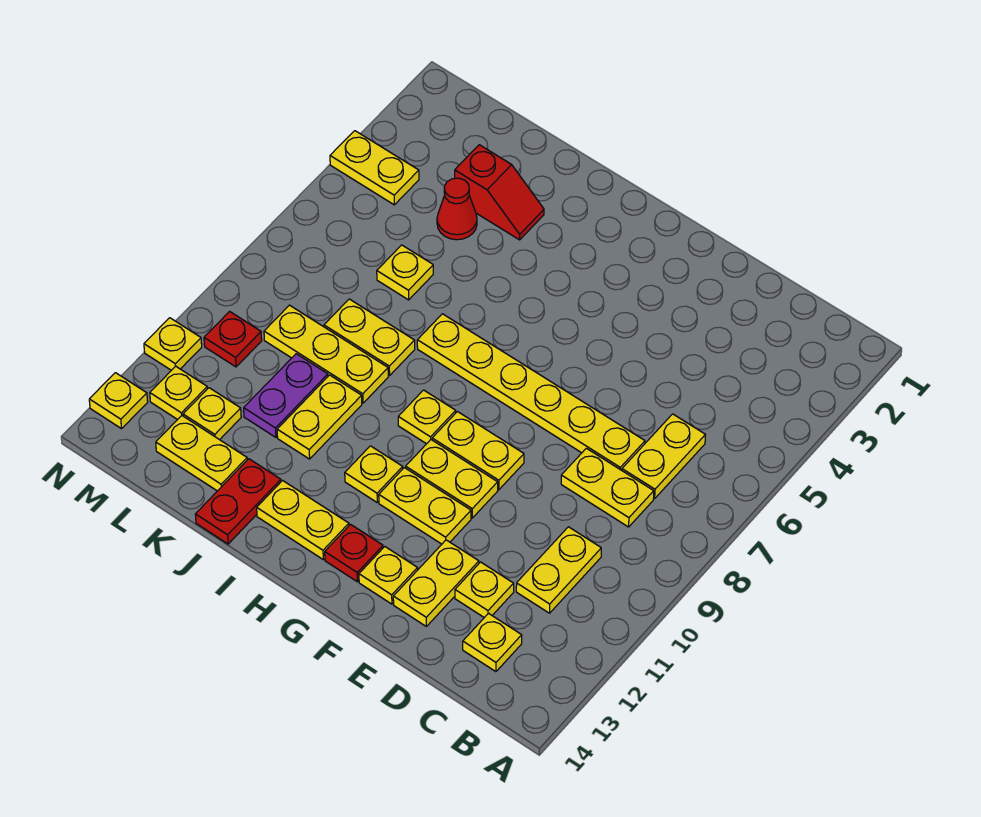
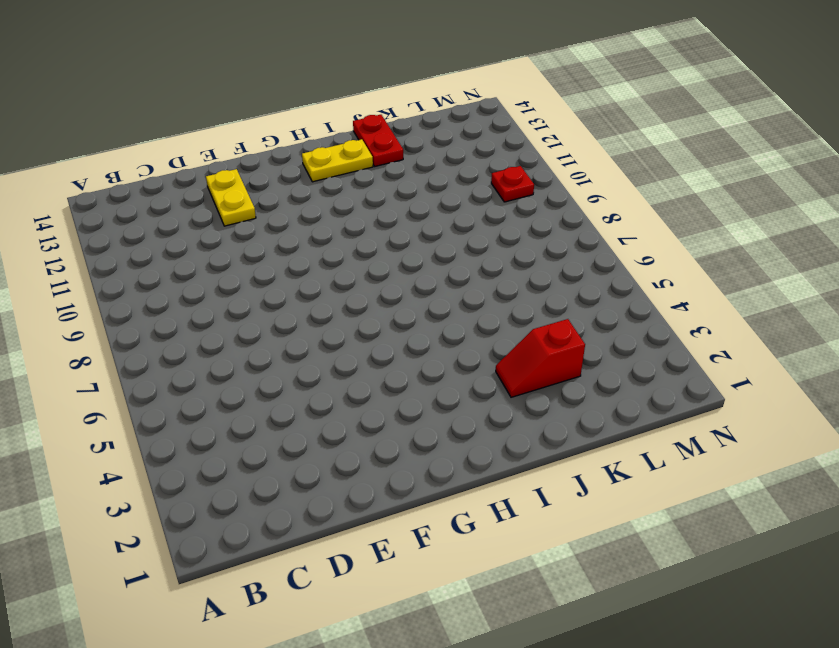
none -> yellow 1x2 plate [622,414,705,499]
none -> yellow 1x2 plate [561,448,654,527]
none -> yellow 1x2 plate [516,527,601,613]
none -> yellow 1x1 plate [463,613,522,672]

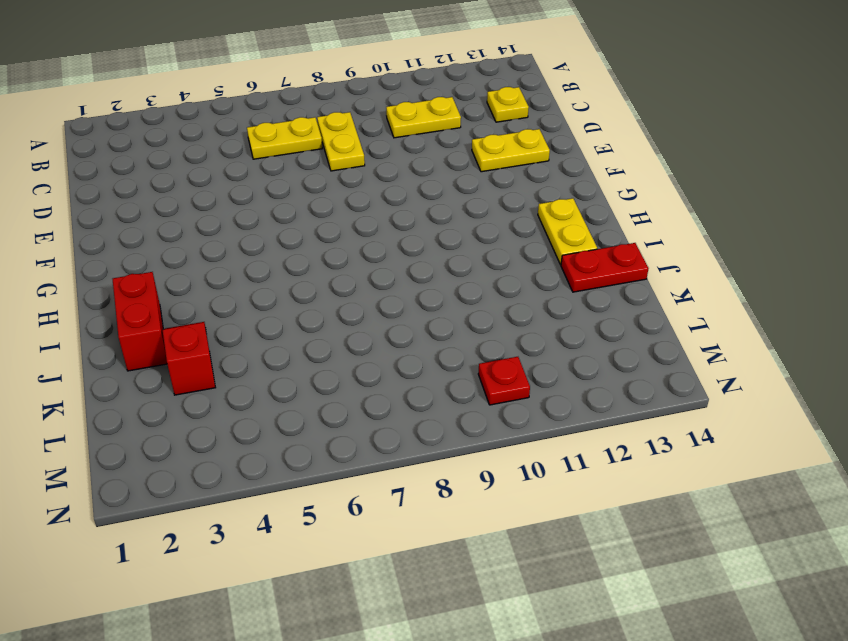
red 1x2 brick [113,272,167,371] -> none
none -> yellow 1x6 plate [417,314,645,470]
none -> yellow 1x1 plate [455,562,514,618]
none -> yellow 1x2 plate [432,412,524,490]
none -> yellow 1x2 plate [406,440,498,518]

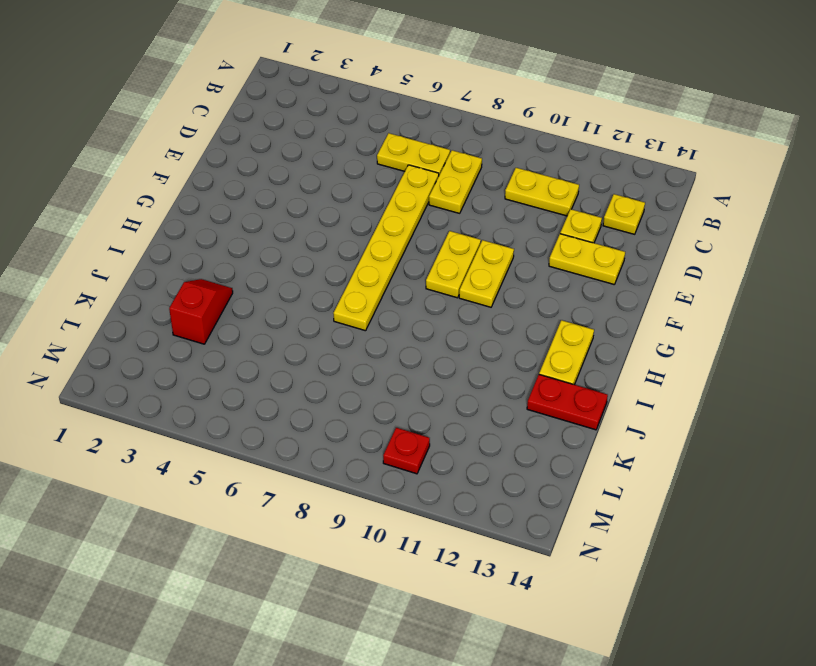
none -> yellow 1x2 plate [379,468,471,544]
none -> yellow 1x1 plate [359,547,418,604]
none -> red 1x1 plate [325,524,383,582]
none -> yellow 1x1 plate [398,390,456,444]

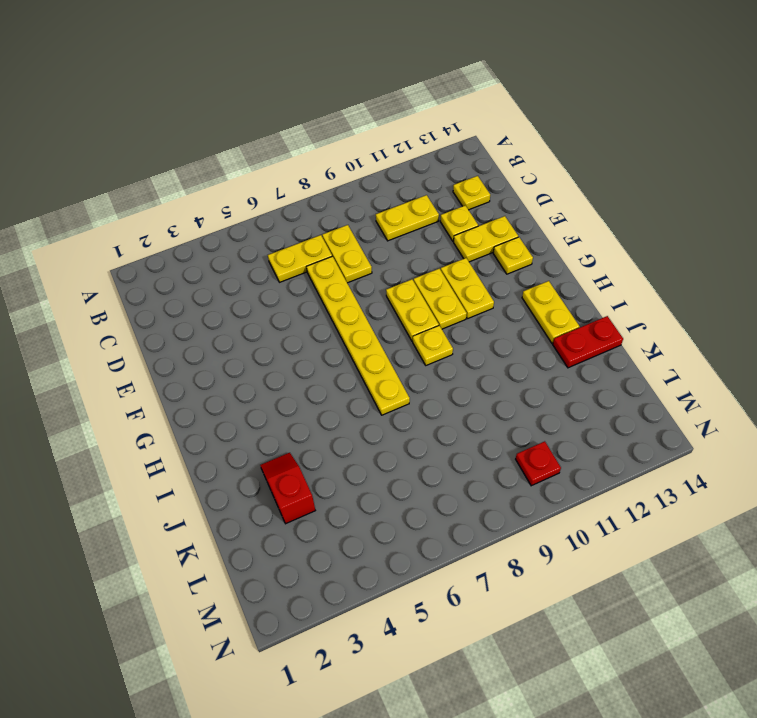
none -> red 1x1 plate [325,524,383,582]
none -> yellow 1x1 plate [345,446,403,502]
none -> yellow 1x2 plate [324,299,415,376]
none -> yellow 1x3 plate [264,305,388,403]

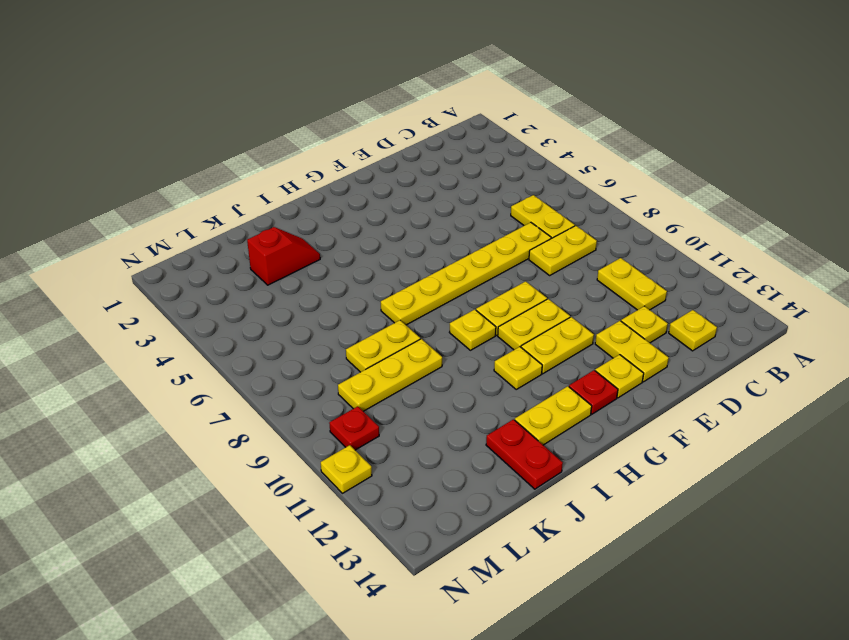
none -> yellow 1x2 plate [277,375,362,459]
none -> red 1x1 cone [437,178,477,240]
none -> yellow 1x1 plate [377,245,433,300]
none -> purple 1x2 plate [244,354,328,437]

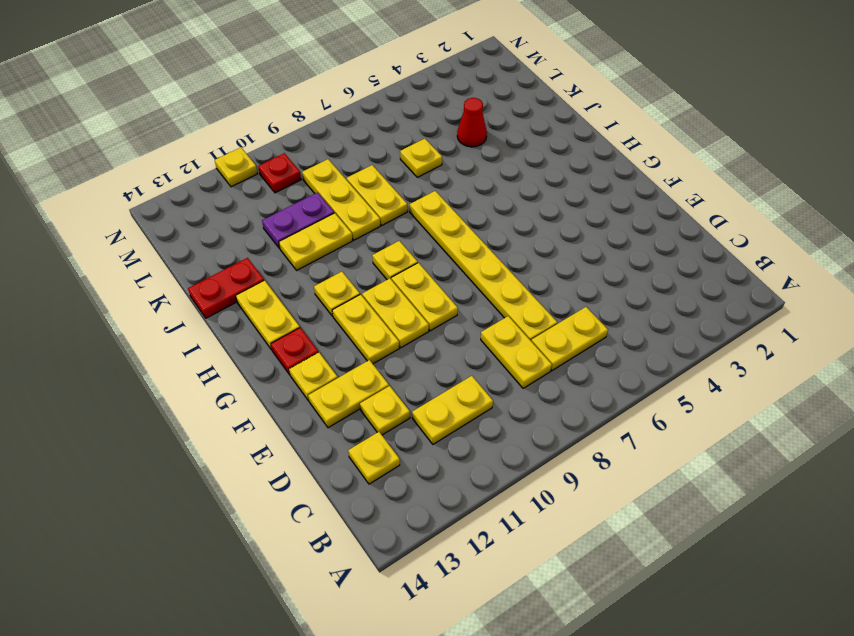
none -> red 1x2 slope [455,145,544,240]
none -> yellow 1x2 plate [156,416,247,491]
none -> yellow 1x1 plate [183,388,241,440]
none -> yellow 1x2 plate [330,131,419,205]

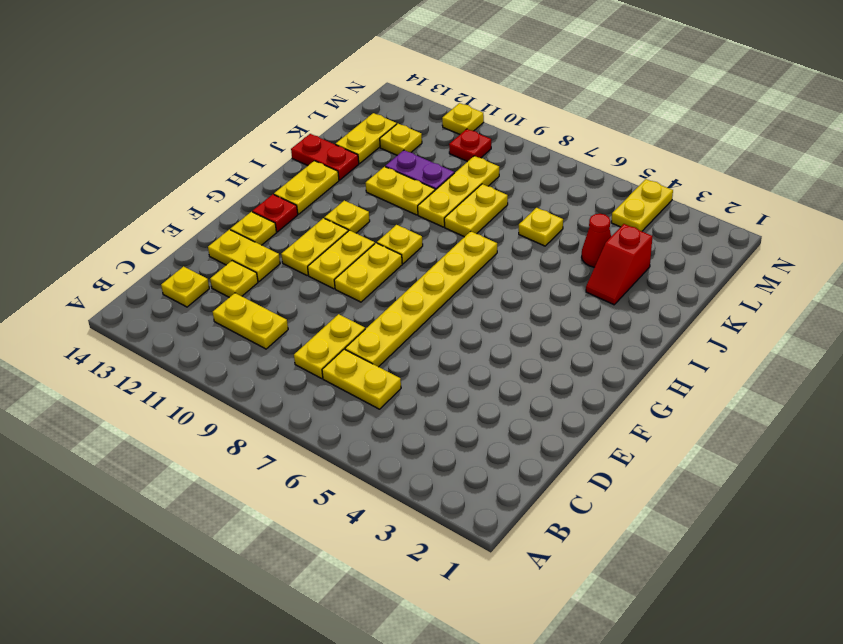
none -> yellow 1x1 plate [150,366,207,420]
none -> yellow 1x1 plate [89,373,148,429]

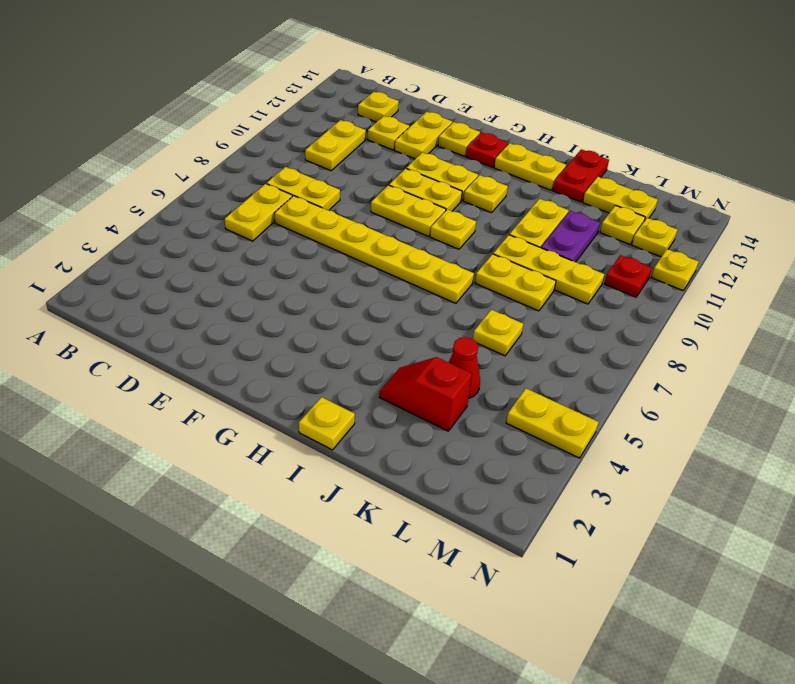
yellow 1x1 plate [299,397,355,450] -> yellow 1x1 plate moved to [89,373,148,429]

